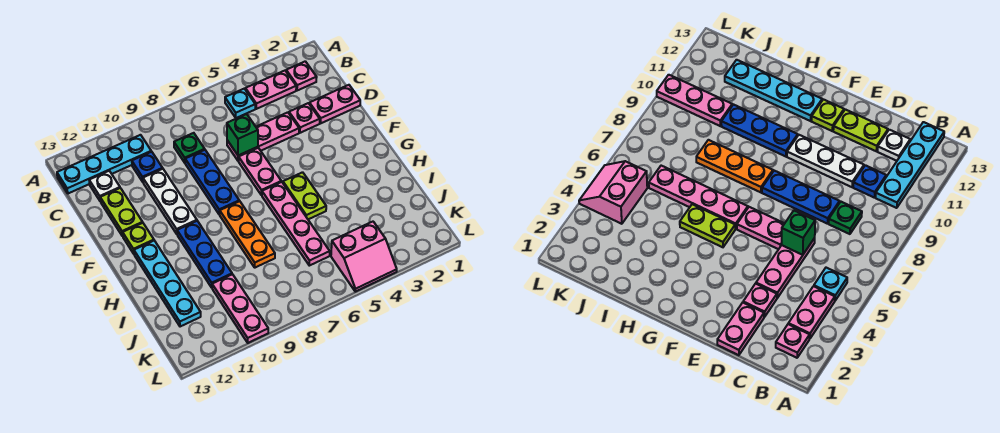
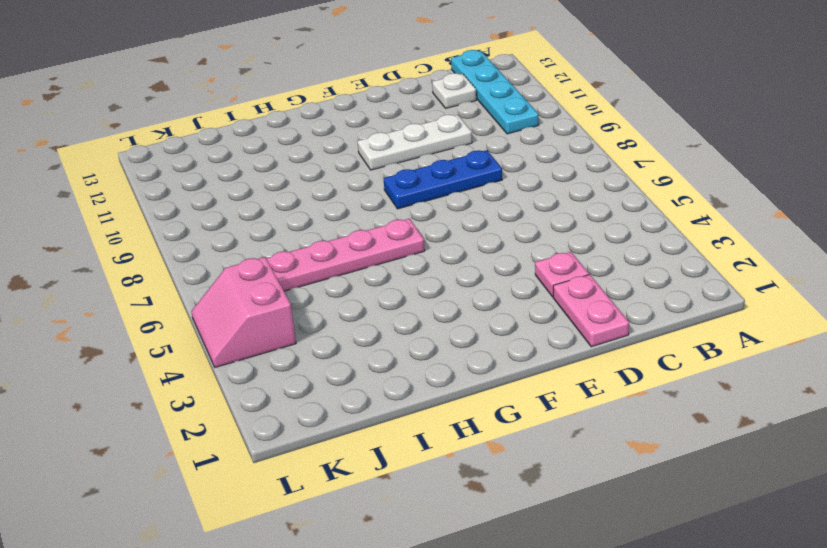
none -> pink 1x1 plate [286,61,317,91]
none -> pink 1x2 plate [245,71,296,109]
none -> cyan 1x1 plate [225,89,255,118]

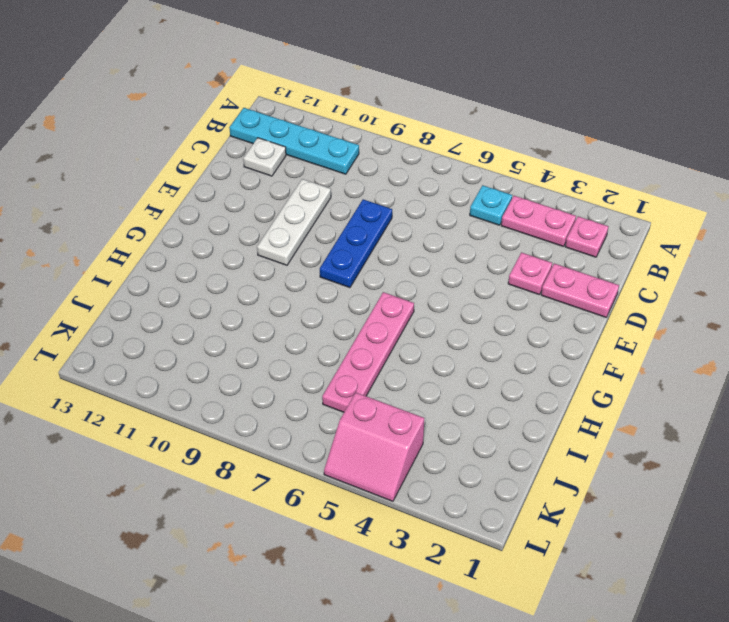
none -> green 1x1 plate [174,133,205,163]
none -> blue 1x1 plate [132,152,163,182]
none -> pink 1x3 plate [227,112,299,161]

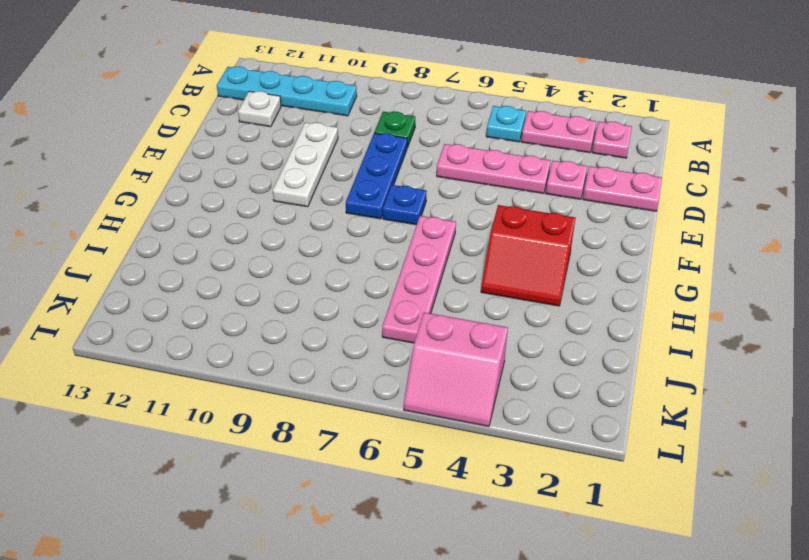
blue 1x1 plate [383,185,427,225] -> blue 1x1 plate moved to [132,152,163,182]
red 2x2 slope [481,205,575,306] -> none
none -> lime 1x2 plate [100,188,143,236]
none -> pink 1x2 plate [239,148,281,195]
none -> lime 1x1 plate [123,223,154,254]

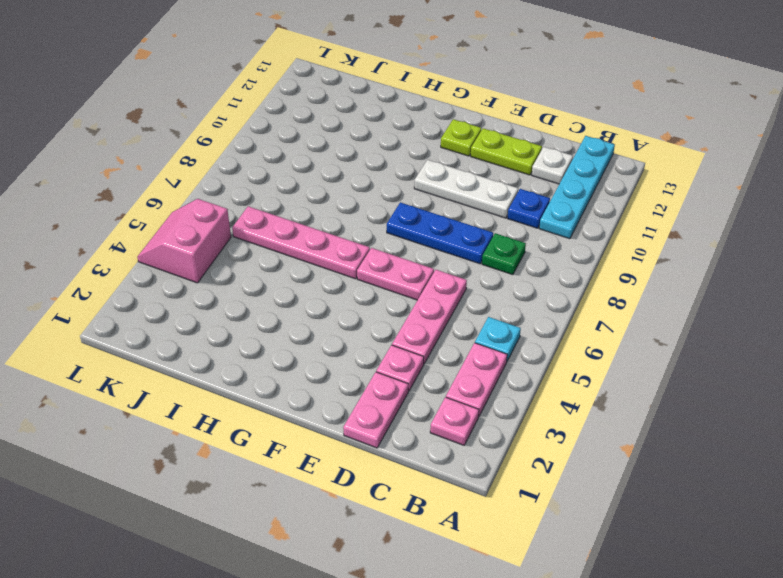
none -> lime 1x2 plate [283,172,326,219]
none -> orange 1x3 plate [219,201,275,268]
none -> blue 1x3 plate [177,221,232,288]

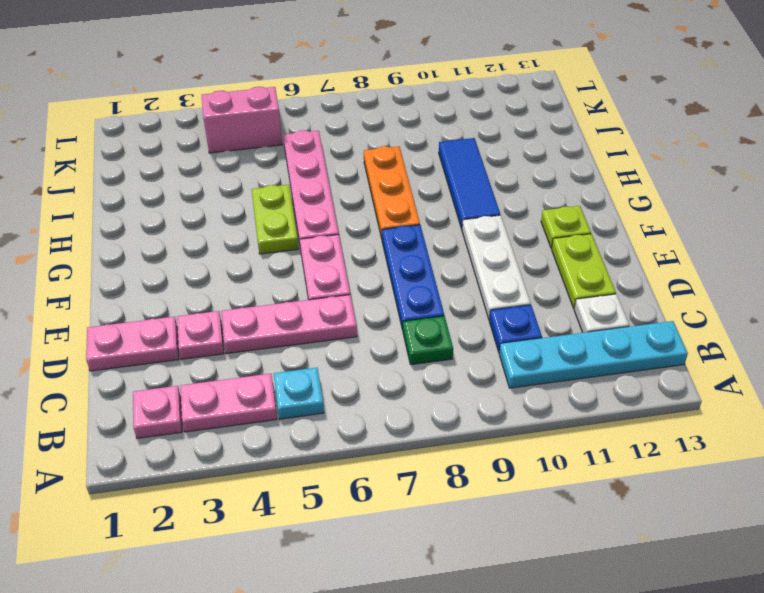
blue 1x3 tile [439,138,500,229] -> blue 1x3 plate [177,221,232,288]
none -> cyan 1x4 plate [134,241,201,327]
none -> pink 1x3 plate [212,274,268,343]
none -> green 1x1 brick [227,114,258,155]

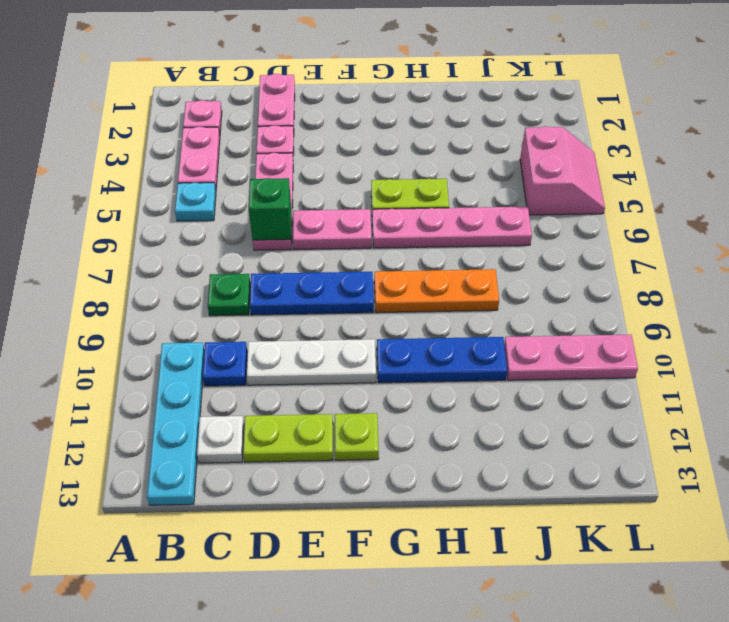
none -> cyan 1x4 plate [134,241,201,327]

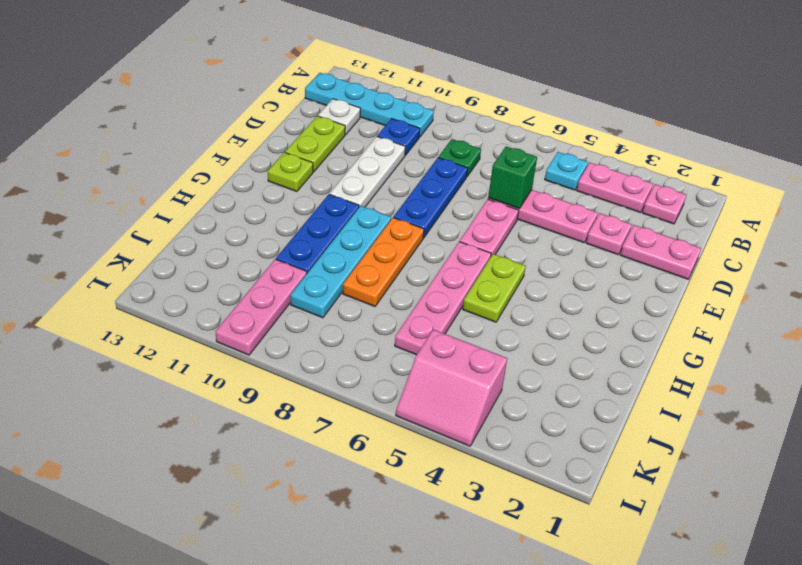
cyan 1x4 plate [290,206,391,318] -> cyan 1x4 plate moved to [134,241,201,327]

